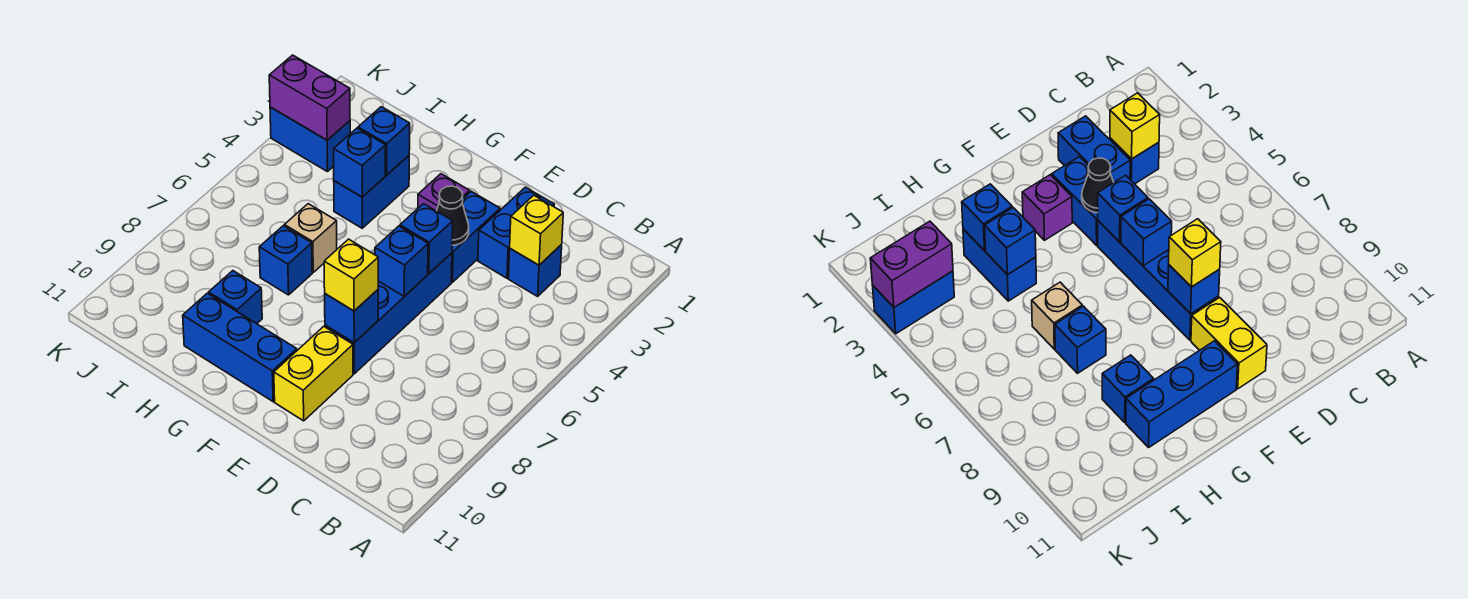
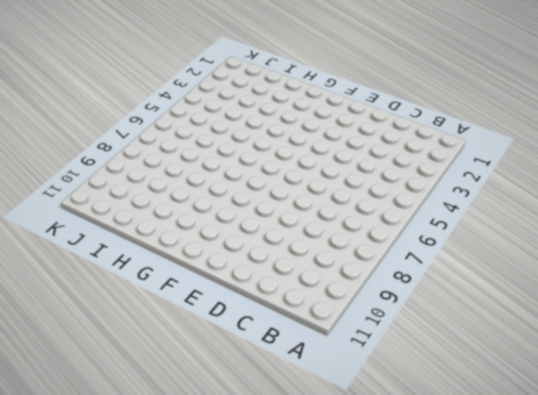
none -> blue 1x1 brick [508,245,562,296]
none -> blue 1x2 brick [478,187,554,278]
none -> blue 1x2 brick [451,191,500,282]

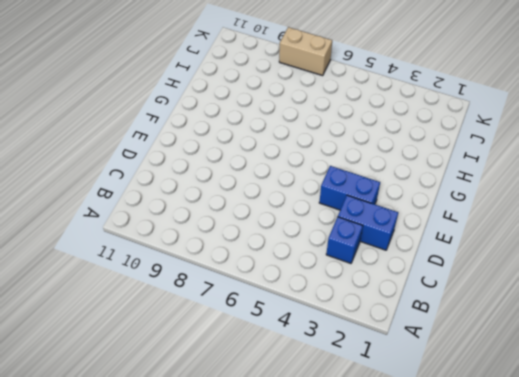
tan 1x2 brick [279,27,332,75] -> none
none -> blue 1x4 brick [325,253,452,374]
none -> yellow 1x2 brick [274,326,353,421]
none -> purple 1x1 brick [418,174,470,211]

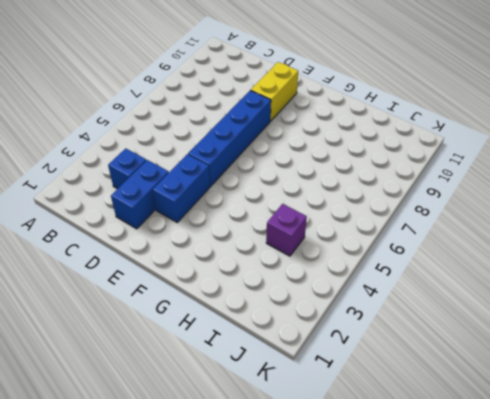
purple 1x1 brick [266,204,307,256] -> purple 1x1 brick moved to [418,174,470,211]
none -> blue 1x3 brick [183,293,297,402]
none -> blue 1x2 brick [334,156,409,228]
none -> tan 1x1 brick [284,204,337,272]

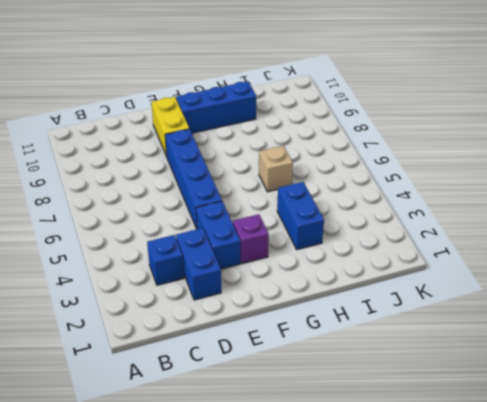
none -> blue 1x1 brick [259,226,312,295]
none -> blue 1x1 brick [209,271,262,324]
none -> blue 1x2 brick [270,107,350,172]

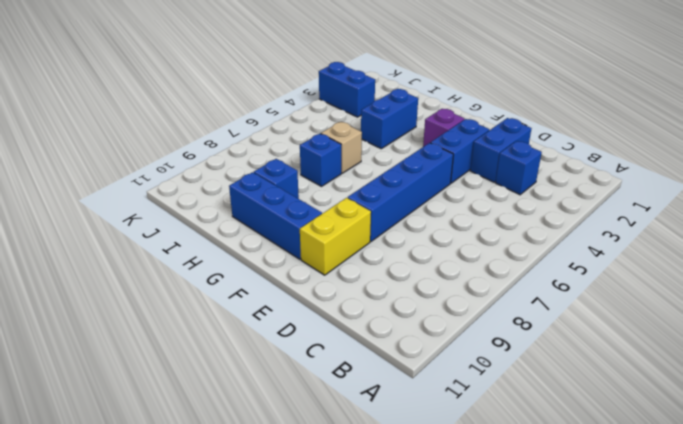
none -> yellow 1x1 brick [510,195,563,265]
none -> black 1x1 cone [437,186,469,245]
none -> blue 1x1 brick [400,204,453,274]

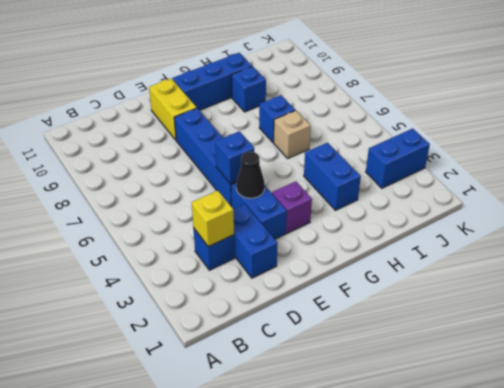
none -> blue 1x1 brick [375,226,428,296]
none -> blue 1x1 brick [325,290,378,343]
none -> blue 1x1 brick [358,107,410,175]

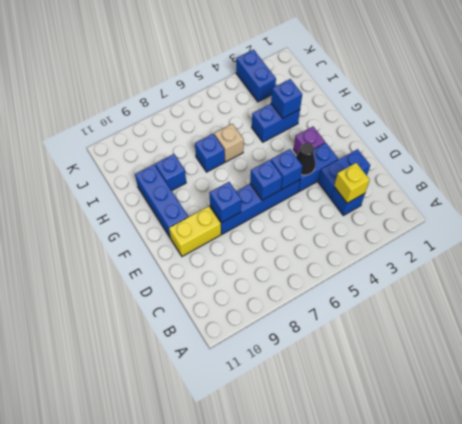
none -> blue 1x1 brick [334,128,386,197]
none -> purple 1x2 brick [269,55,350,140]
none -> yellow 1x1 brick [324,239,378,311]

